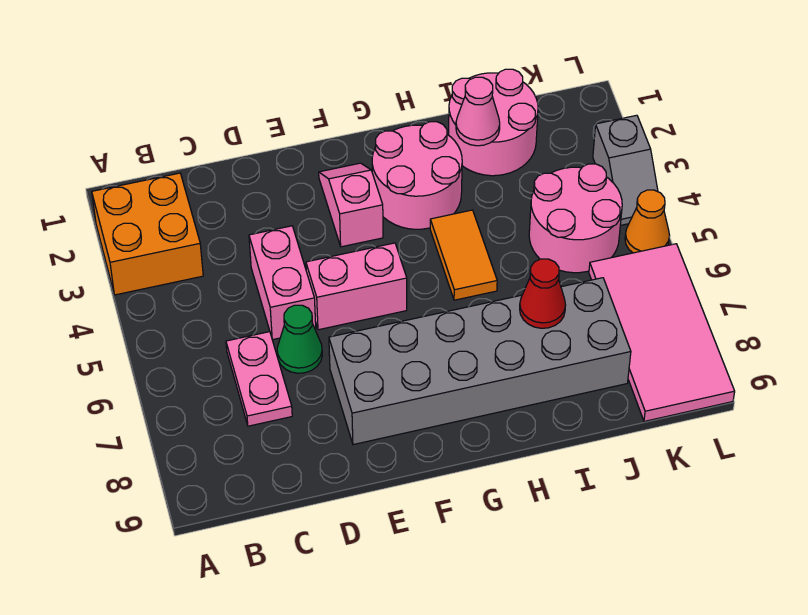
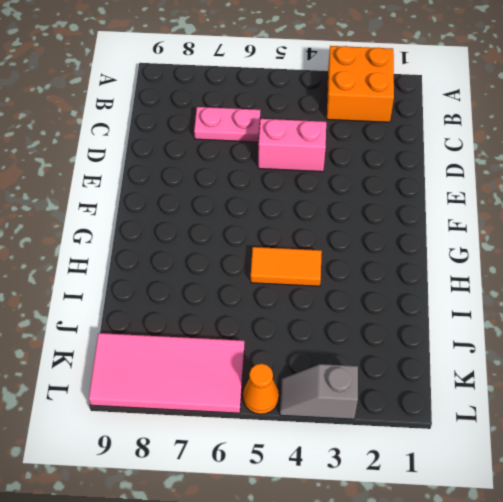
none -> green 1x1 cone [277,305,322,373]
none -> pink 1x2 brick [306,243,407,330]
none -> grey 2x6 brick [329,278,631,445]

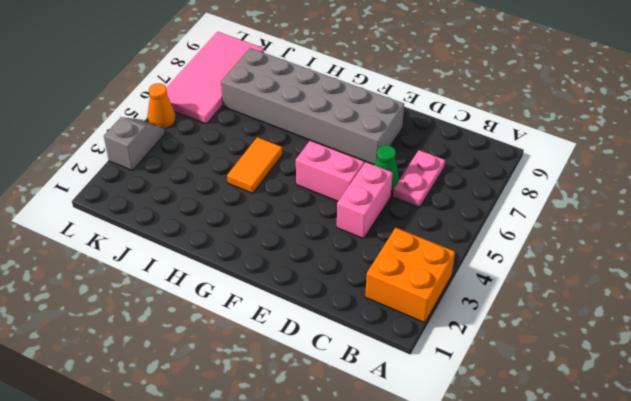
none -> pink 1x2 slope [319,163,383,247]
none -> pink 2x2 round brick [372,122,462,229]
none -> pink 2x2 round brick [448,69,538,176]

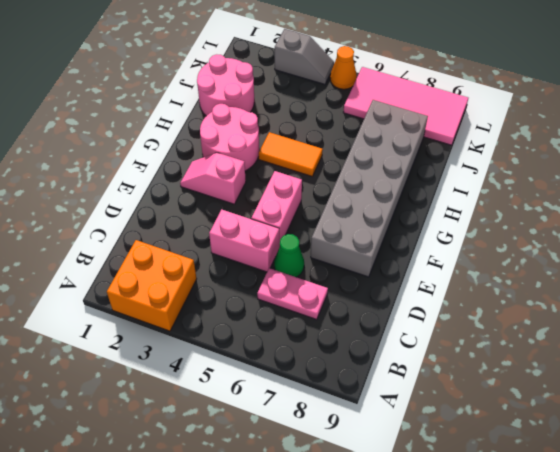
none -> pink 2x2 round brick [529,164,622,273]
none -> pink 1x1 cone [456,77,500,146]
none -> red 1x1 cone [520,259,566,328]

